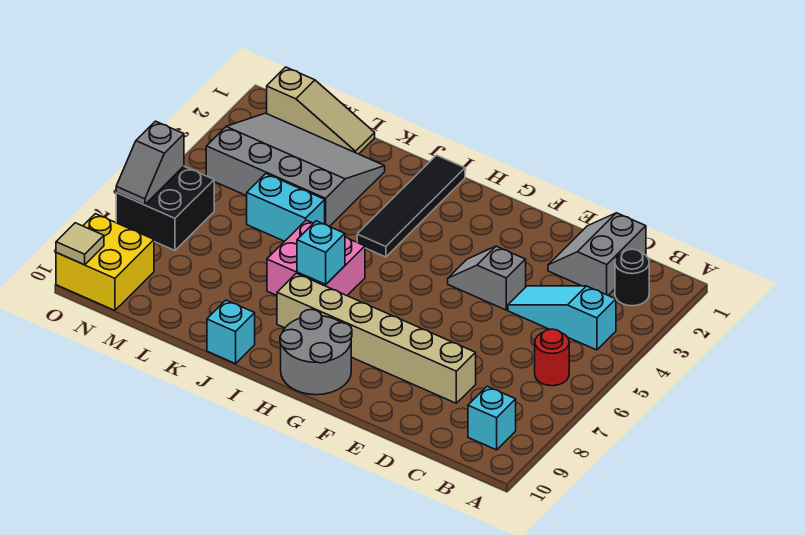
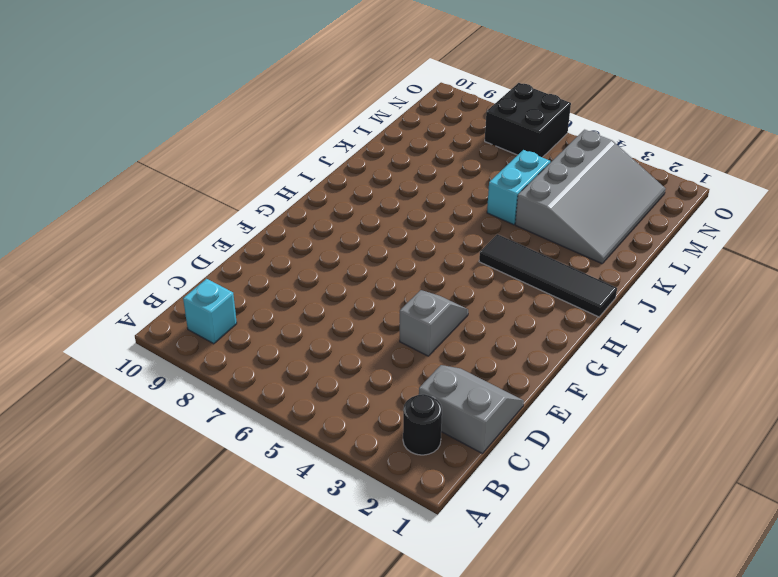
none -> cyan 1x3 slope [508,286,616,350]
none -> red 1x1 round brick [535,329,569,386]
none -> tan 1x6 brick [277,273,476,403]

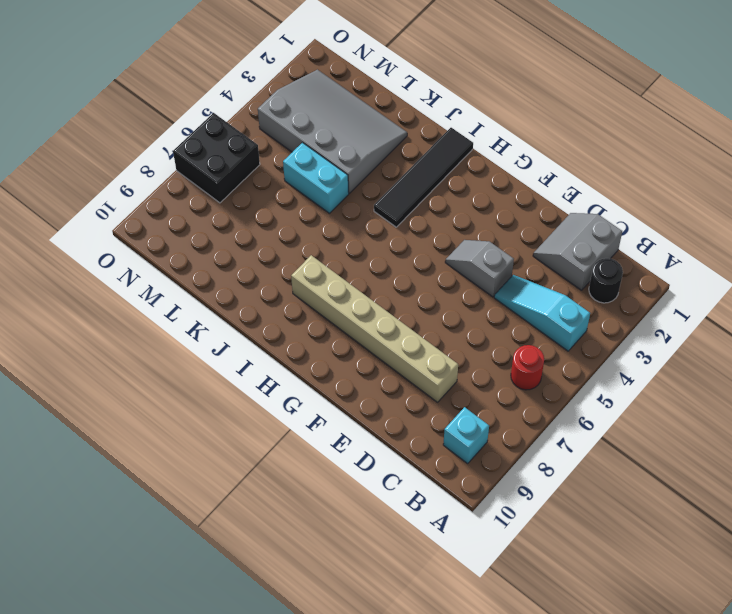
none -> grey 2x2 round brick [280,309,352,395]
none -> pink 2x2 brick [267,220,365,295]
none -> cyan 1x1 brick [207,300,255,364]

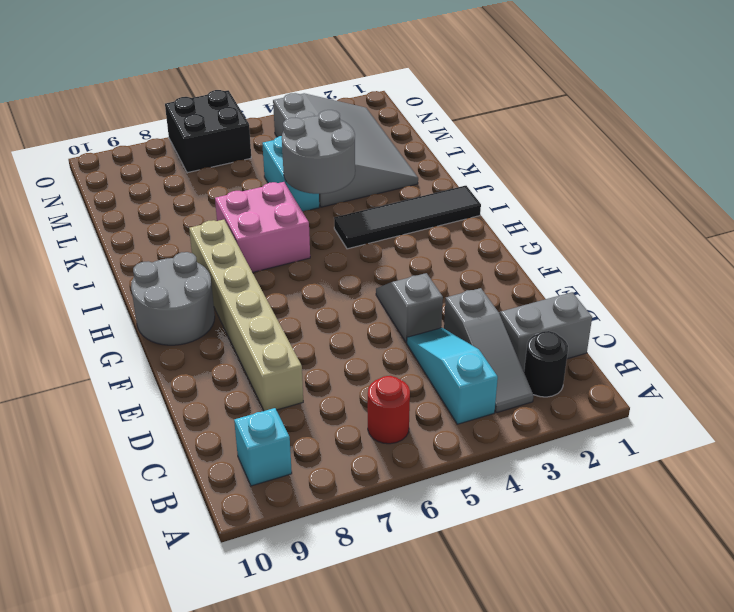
grey 1x3 slope [444,288,533,413] -> none
grey 2x2 round brick [282,110,355,194] -> none
none -> cyan 1x1 brick [207,300,255,364]
none -> tan 1x3 slope [267,67,375,154]
none -> yellow 2x2 brick [56,214,154,310]

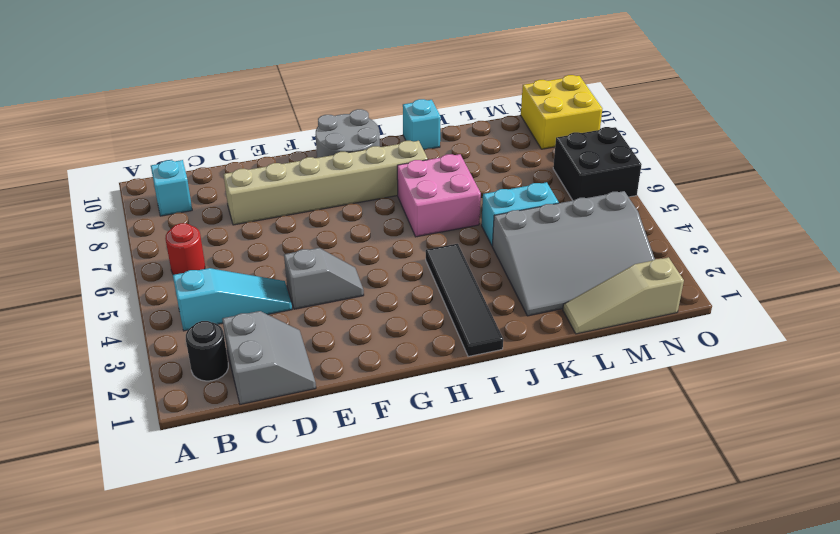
none -> cyan 1x1 brick [297,221,345,285]
none -> grey 1x2 slope [116,121,184,205]
none -> tan 1x1 tile [56,223,104,265]

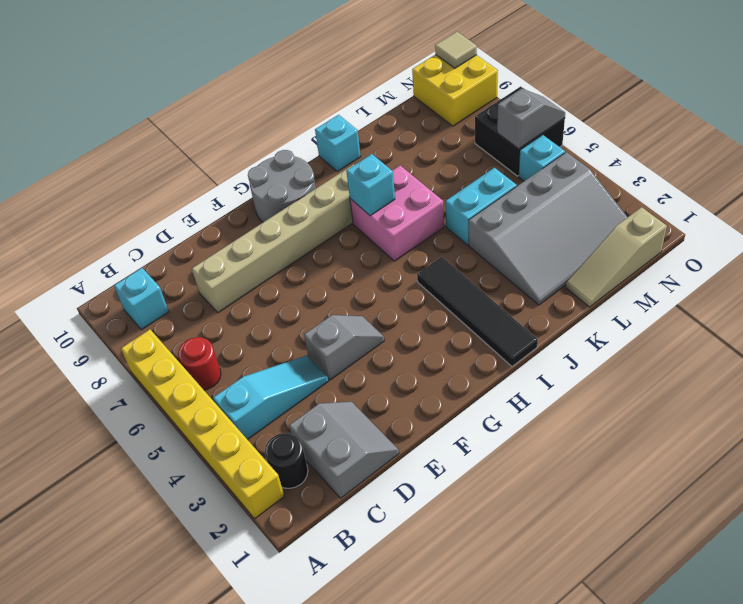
yellow 1x6 brick [121,330,284,519] -> none
cyan 1x1 brick [519,135,565,181] -> none
grey 1x2 slope [497,89,565,149] -> grey 1x2 slope turned to [116,121,184,205]

